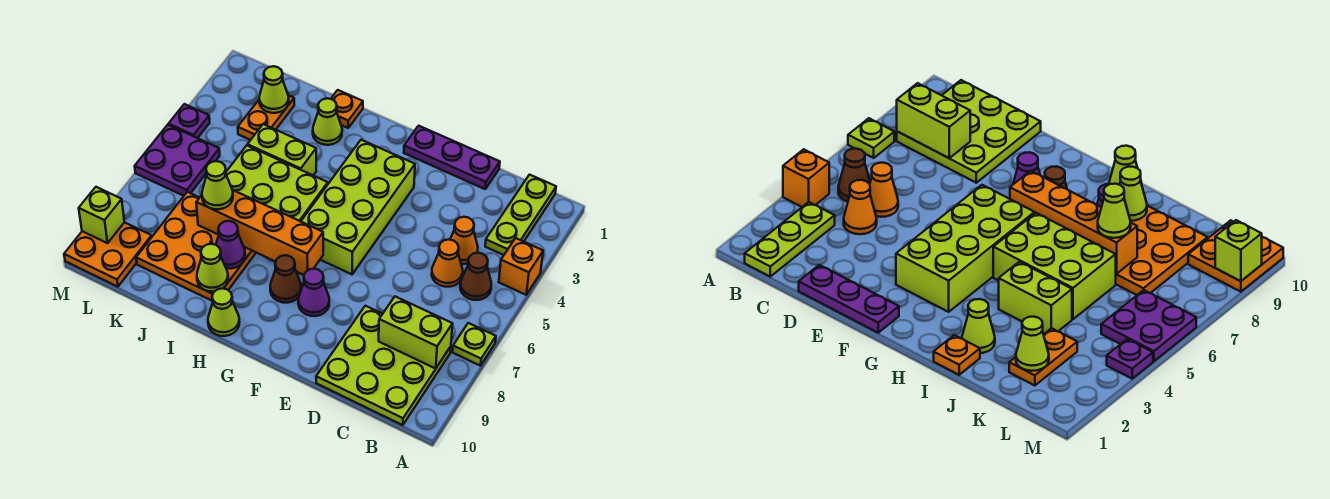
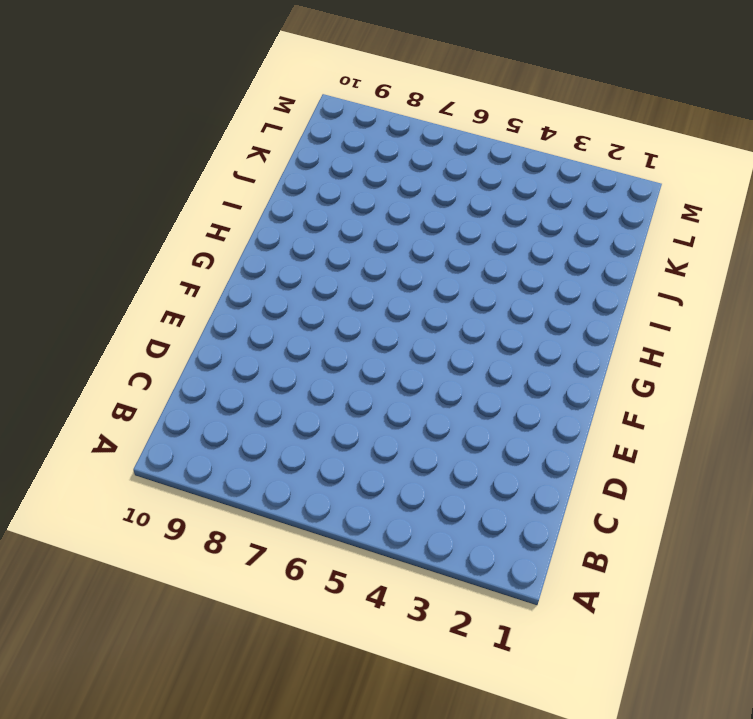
none -> orange 1x1 brick [499,238,543,295]
none -> lime 1x1 plate [453,323,496,366]
none -> lime 1x3 plate [485,175,556,255]

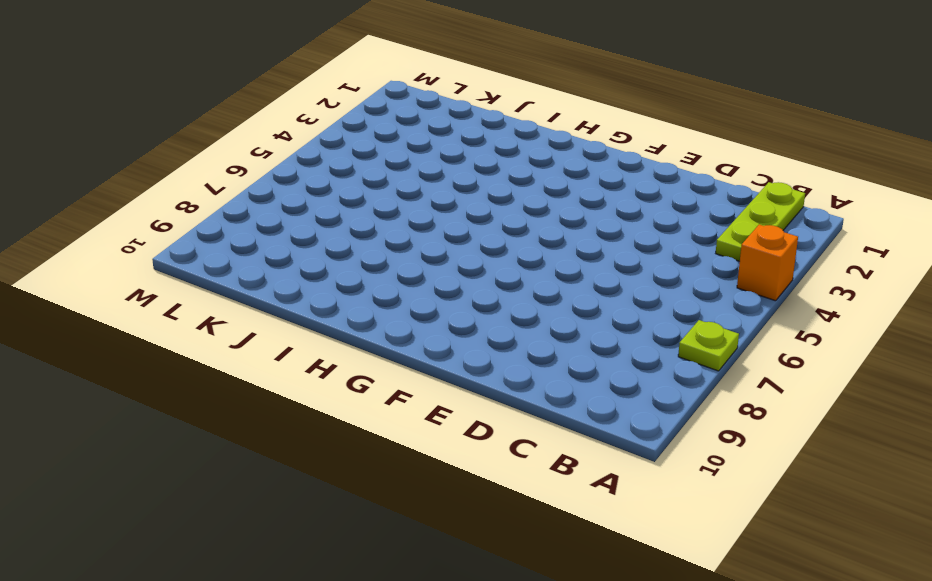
none -> brown 1x1 cone [460,253,491,300]
none -> lime 3x3 plate [316,306,451,425]
none -> orange 1x1 cone [450,217,478,264]

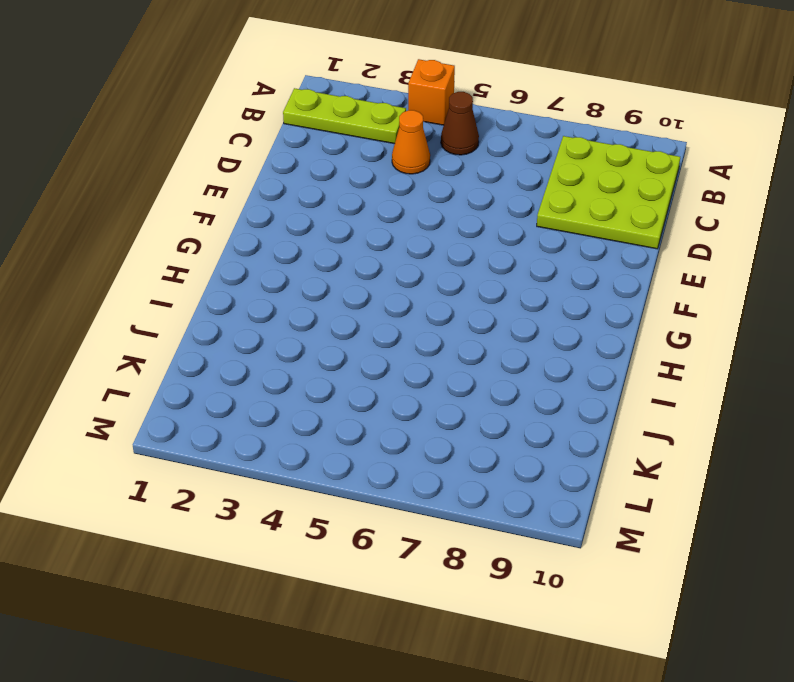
none -> lime 1x1 plate [453,323,496,366]
none -> orange 1x1 cone [432,239,463,287]
none -> purple 1x3 plate [404,126,500,189]

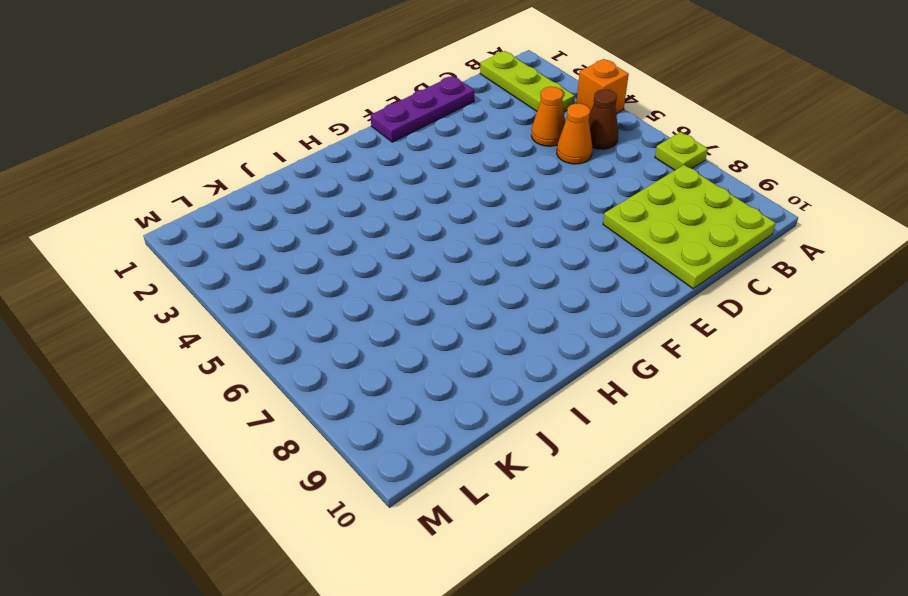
none -> lime 2x4 brick [301,140,415,274]
none -> purple 1x1 cone [298,269,329,316]
none -> brown 1x1 cone [270,255,301,303]

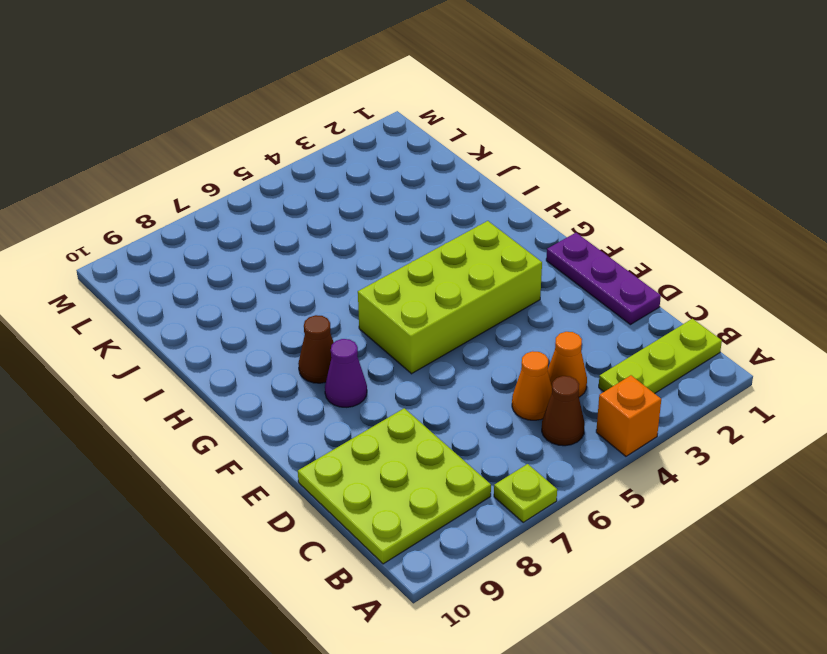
none -> lime 2x3 brick [226,145,328,221]
none -> lime 1x1 cone [208,288,239,336]
none -> orange 1x1 plate [331,90,363,128]

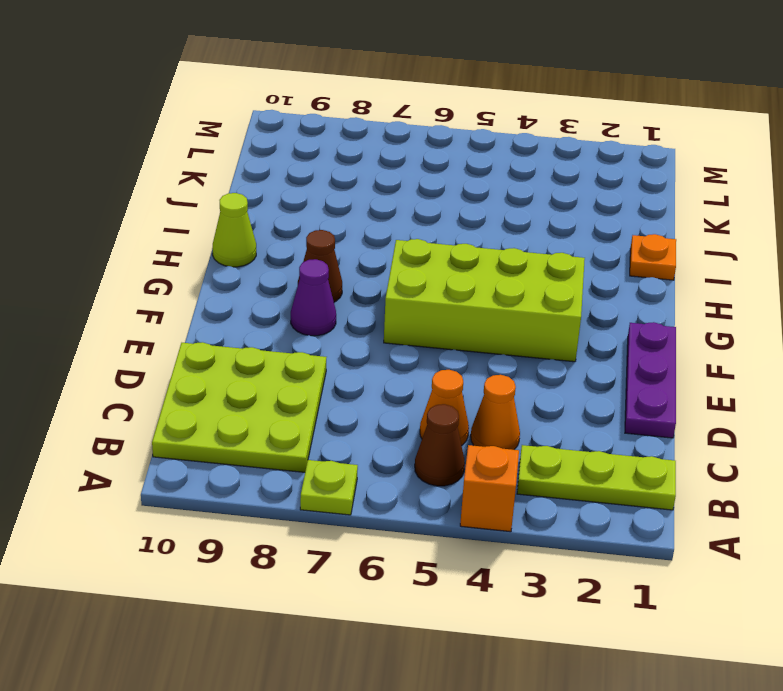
none -> lime 2x3 brick [226,145,328,221]
none -> lime 1x1 cone [313,98,342,145]
none -> lime 1x2 brick [247,124,316,175]

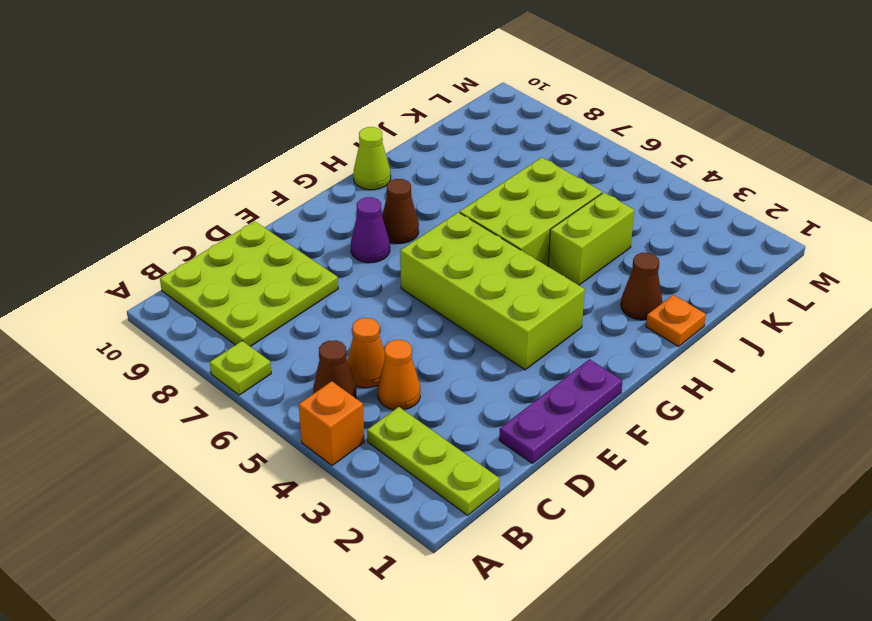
brown 1x1 cone [621,253,662,320] -> lime 1x1 cone [313,98,342,145]
none -> orange 3x3 plate [136,192,256,301]
none -> orange 1x2 plate [238,95,294,140]
none -> purple 2x2 plate [135,125,220,196]

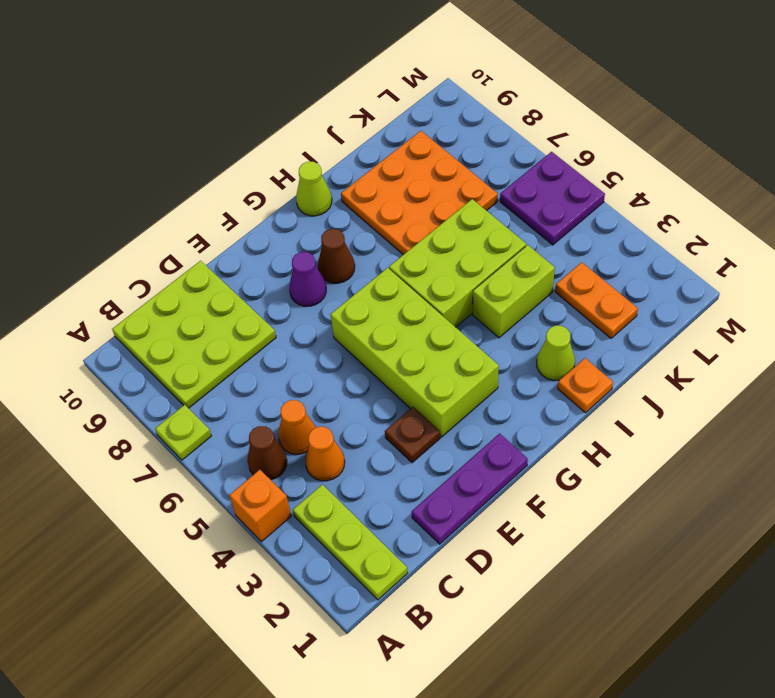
brown 1x1 plate [385,407,440,463] -> none
none -> orange 2x2 plate [64,222,152,287]
none -> purple 1x1 plate [169,104,210,138]
none -> lime 1x2 brick [379,297,453,368]

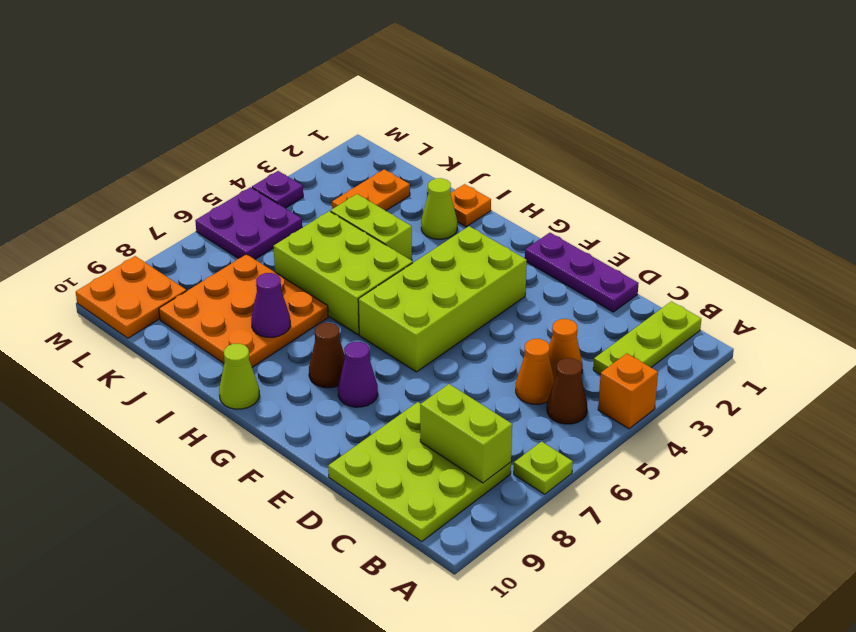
none -> orange 1x4 brick [196,190,323,275]
none -> lime 1x1 cone [197,244,228,292]
none -> lime 1x1 cone [259,66,289,113]

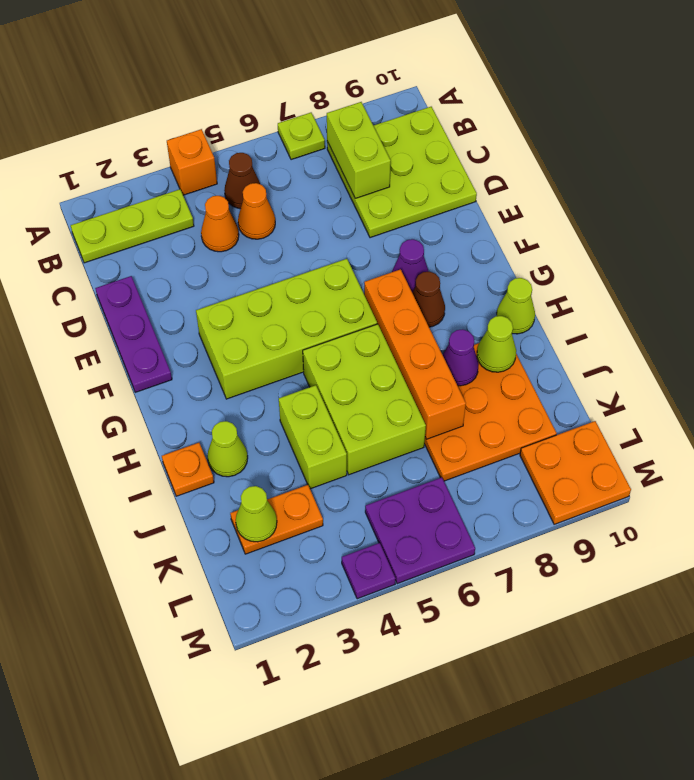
none -> lime 1x1 brick [79,187,124,243]
none -> lime 1x1 cone [202,161,233,209]

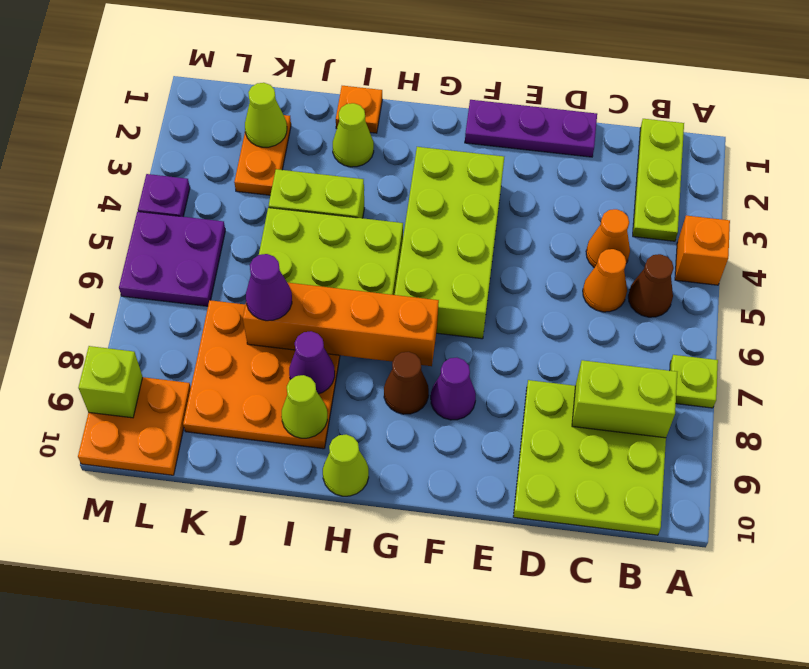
purple 1x1 cone [246,254,292,321] -> lime 1x1 cone [202,161,233,209]

